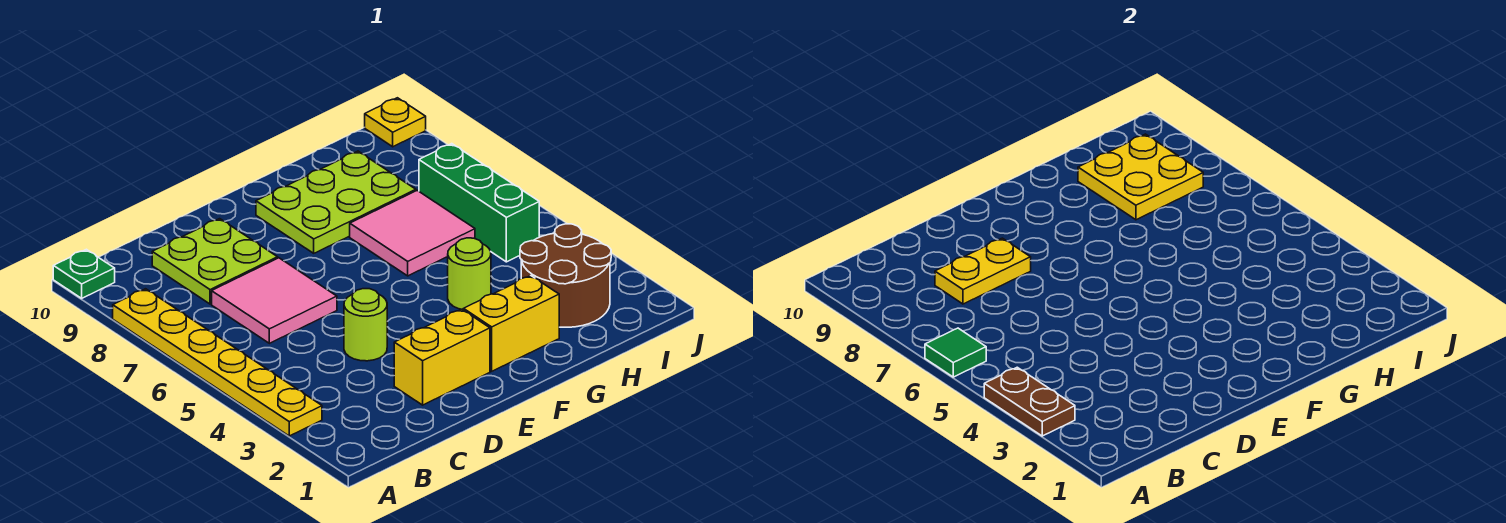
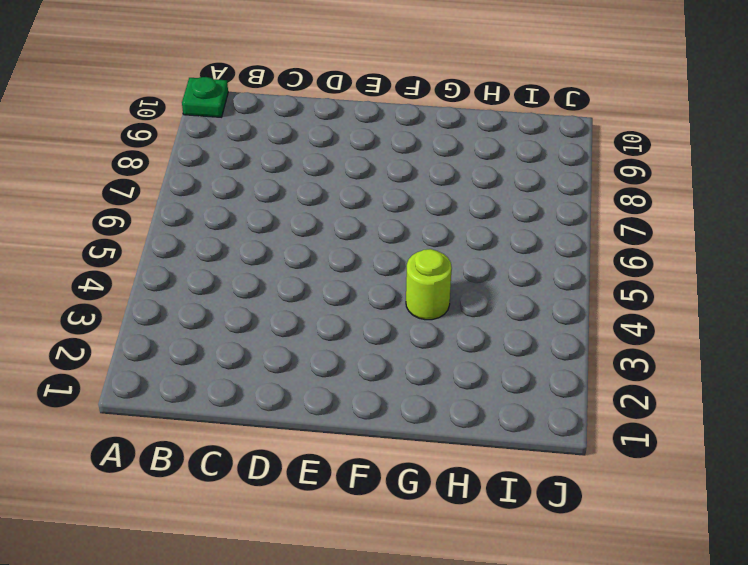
none -> yellow 1x6 plate [113,289,322,436]
none -> pink 2x2 tile [212,258,337,343]
none -> lime 2x2 plate [152,219,278,304]

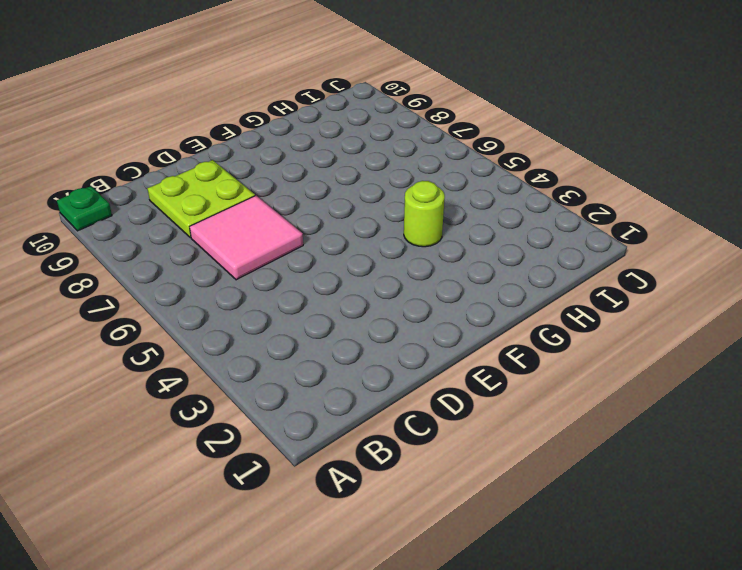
none -> yellow 1x6 plate [113,289,322,436]
none -> yellow 1x2 brick [394,309,490,405]
none -> lime 1x1 round brick [344,289,387,361]

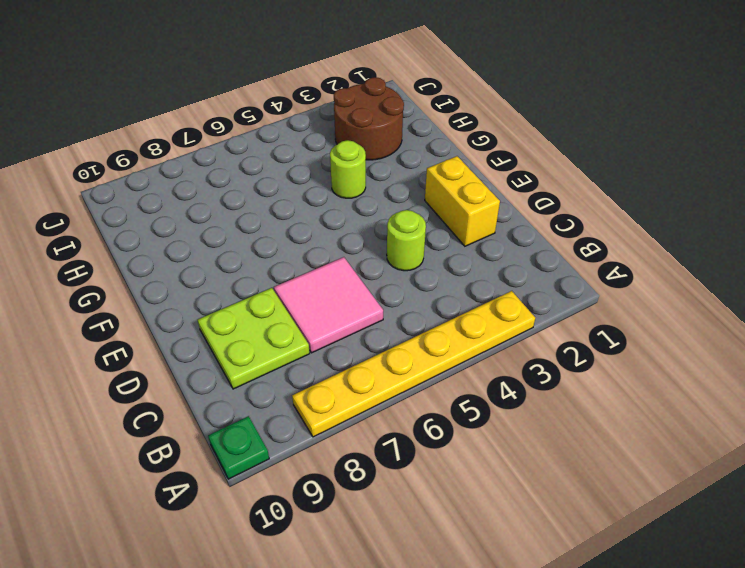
none -> yellow 1x2 brick [463,276,559,371]
none -> lime 2x3 plate [256,151,416,253]
none -> pink 2x2 tile [350,190,475,276]

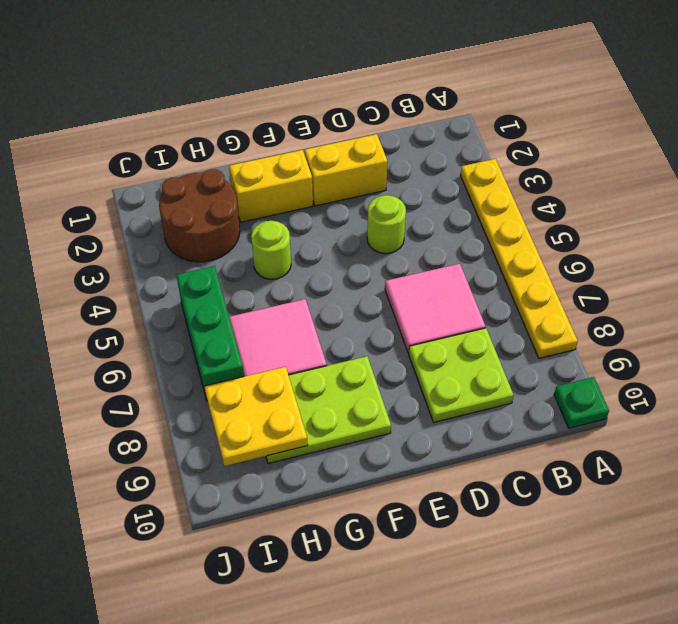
none -> yellow 1x1 plate [365,98,426,147]
none -> brown 1x2 plate [984,367,1075,436]
none -> green 1x1 tile [925,328,986,377]

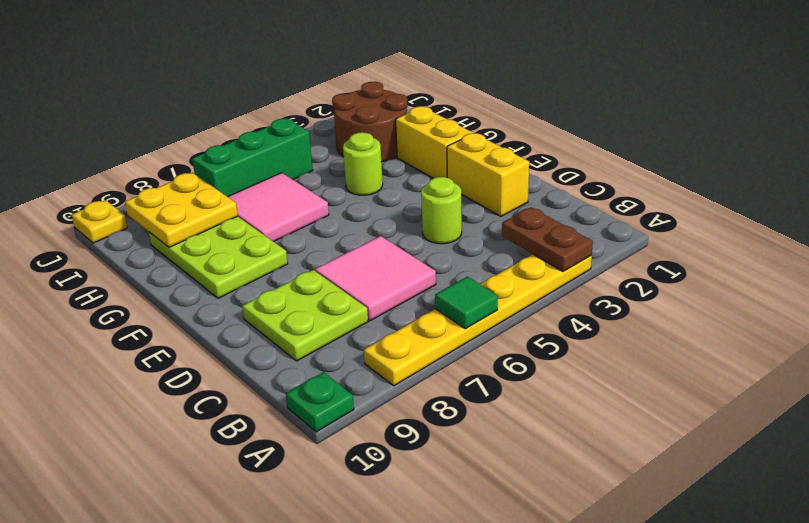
brown 1x2 plate [502,207,593,271] -> brown 1x2 plate turned to [984,367,1075,436]
none -> yellow 1x2 plate [935,238,1031,304]

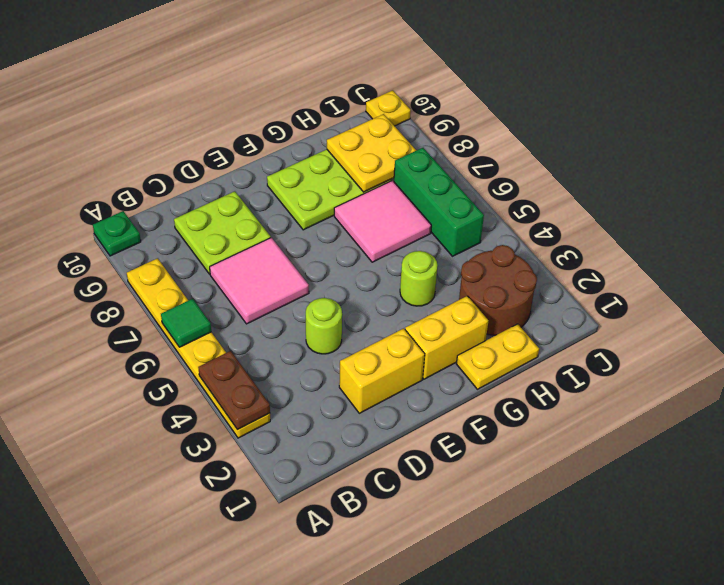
yellow 1x2 plate [456,324,539,389] -> yellow 1x2 plate moved to [935,238,1031,304]

